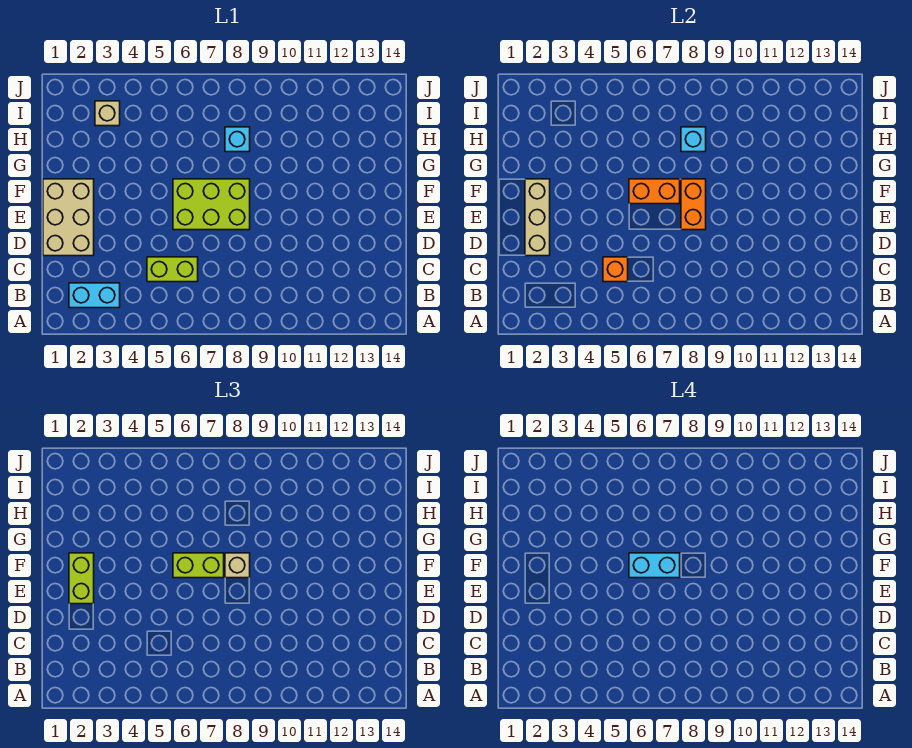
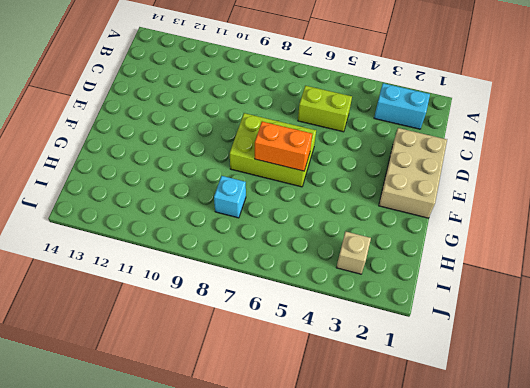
none -> orange 1x1 brick [603,257,628,282]
none -> tan 1x3 brick [525,179,550,256]
none -> orange 1x2 brick [681,179,706,230]

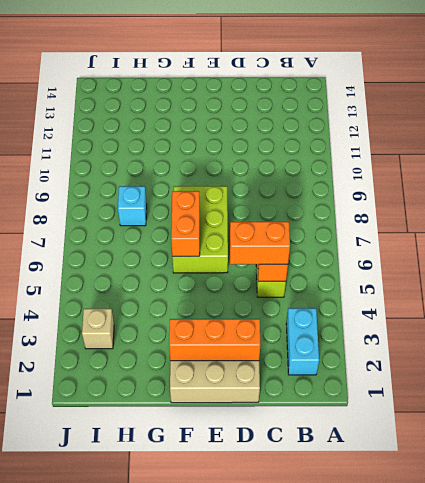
orange 1x2 brick [230,222,290,264] -> orange 1x2 brick moved to [681,179,706,230]
orange 1x3 brick [169,319,260,361] -> tan 1x3 brick [525,179,550,256]
none -> cyan 1x1 brick [681,127,706,152]
none -> lime 1x2 brick [69,553,94,604]
none -> lime 1x2 brick [173,553,224,578]

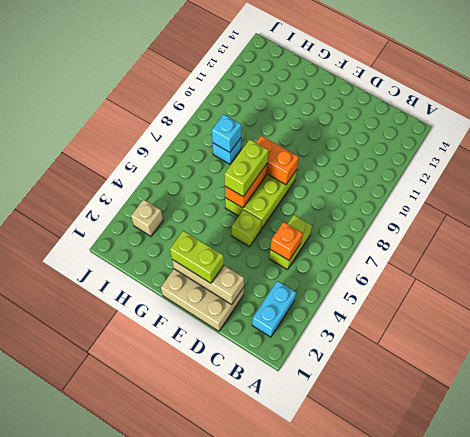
lime 1x1 brick [232,210,262,247] -> none
none -> tan 1x1 brick [225,553,250,578]
none -> cyan 1x2 brick [629,553,680,578]

